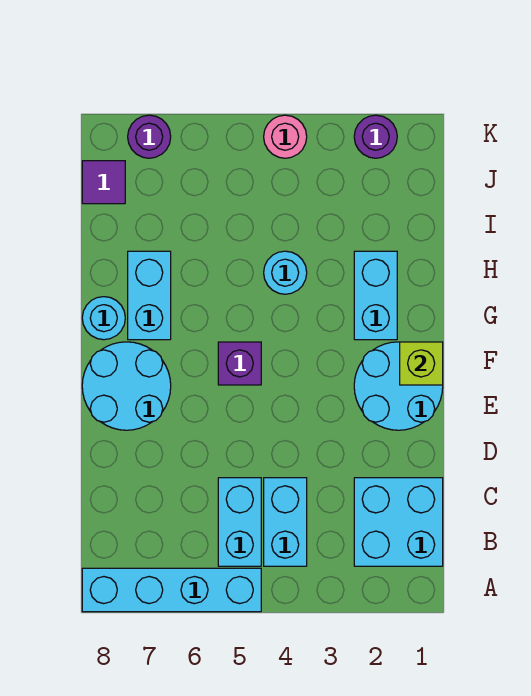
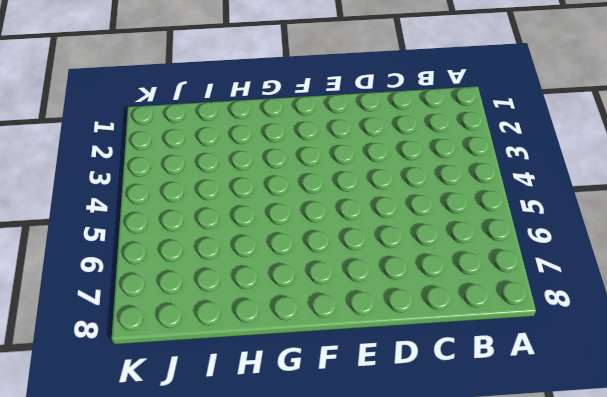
none -> cyan 1x4 brick [82,568,261,612]
none -> cyan 2x2 brick [354,478,443,566]
none -> cyan 1x2 brick [264,478,307,566]

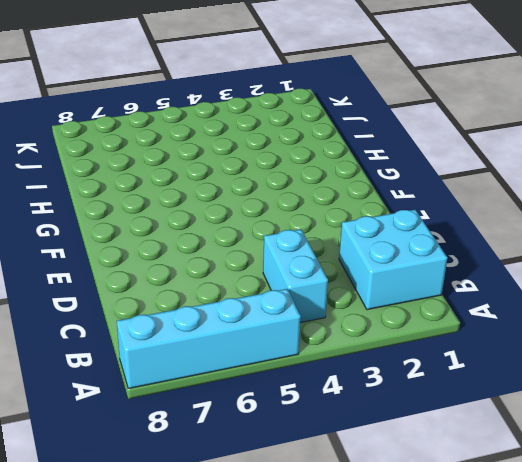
none -> cyan 1x2 brick [218,478,261,566]
none -> cyan 2x2 round brick [354,342,443,430]
none -> cyan 2x2 round brick [82,342,171,430]

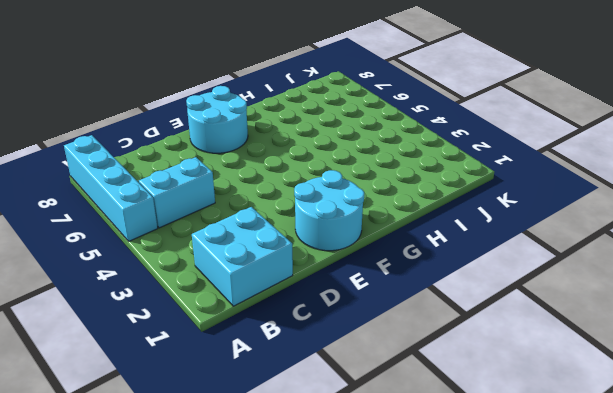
none -> cyan 1x2 brick [264,478,307,566]
none -> purple 1x1 brick [218,342,261,385]
none -> cyan 1x2 brick [354,251,397,340]

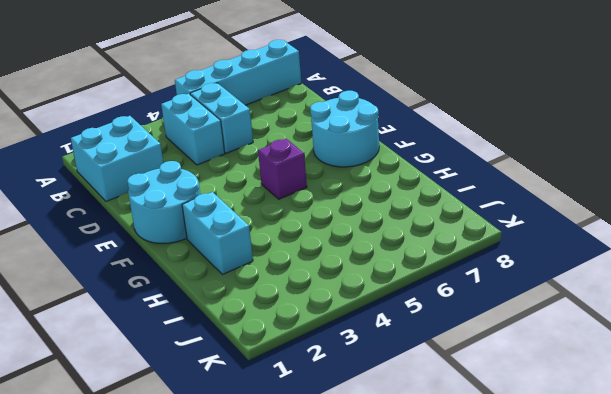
none -> cyan 1x2 brick [128,251,171,340]
none -> cyan 1x1 round brick [82,297,125,340]
none -> cyan 1x1 round brick [264,251,307,294]

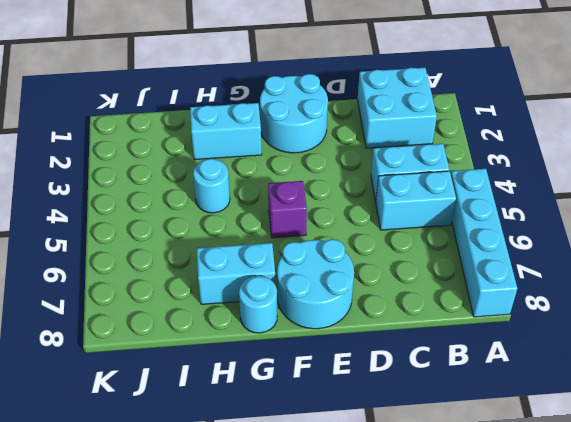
none -> purple 1x1 tile [82,161,125,204]
none -> purple 1x1 round brick [354,115,397,158]
none -> pink 1x1 round brick [264,115,307,158]

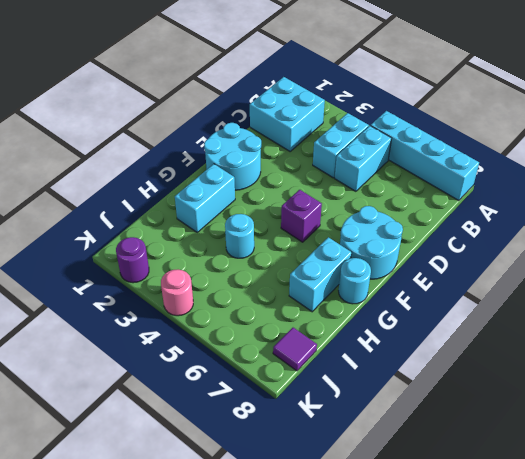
none -> purple 1x1 round brick [128,115,171,158]
none -> lime 1x1 brick [400,342,443,385]

